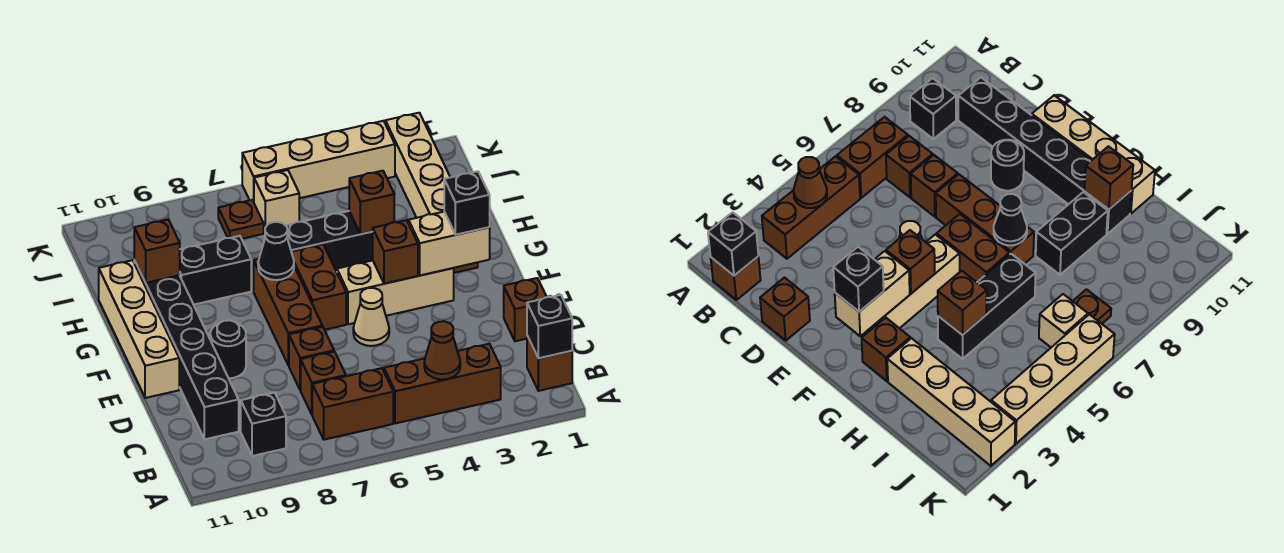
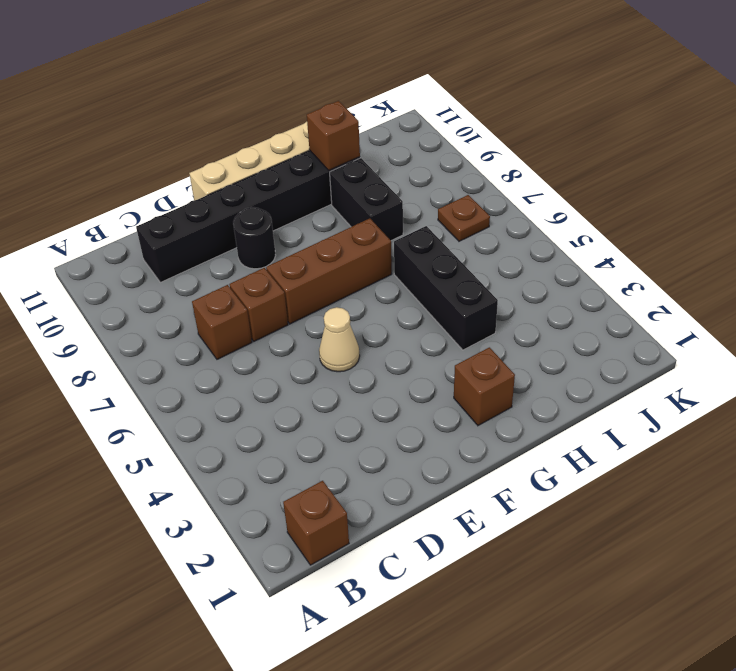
none -> brown 1x3 brick [384,344,501,423]
none -> brown 1x2 brick [312,368,393,440]
none -> black 1x1 brick [241,393,286,456]

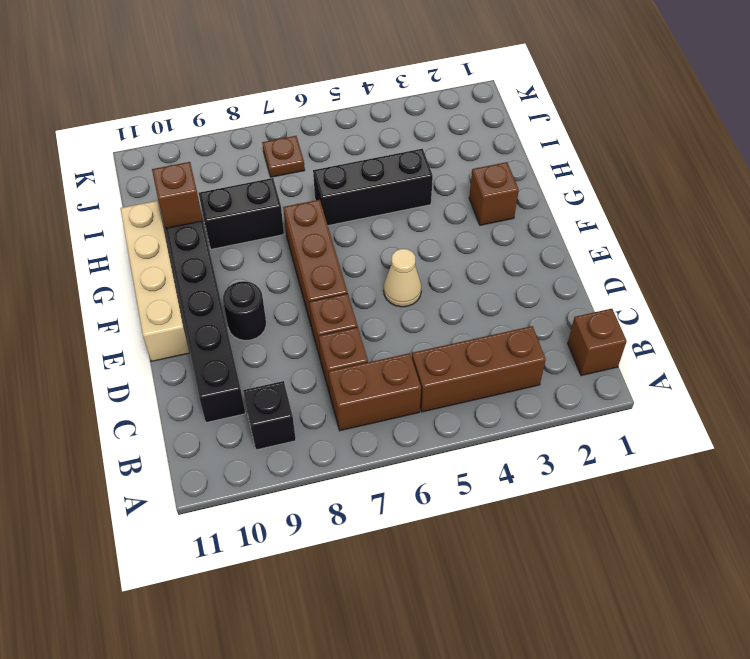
none -> brown 1x1 brick [503,278,547,341]
none -> tan 1x3 brick [337,260,454,324]
none -> brown 1x2 brick [291,244,346,330]

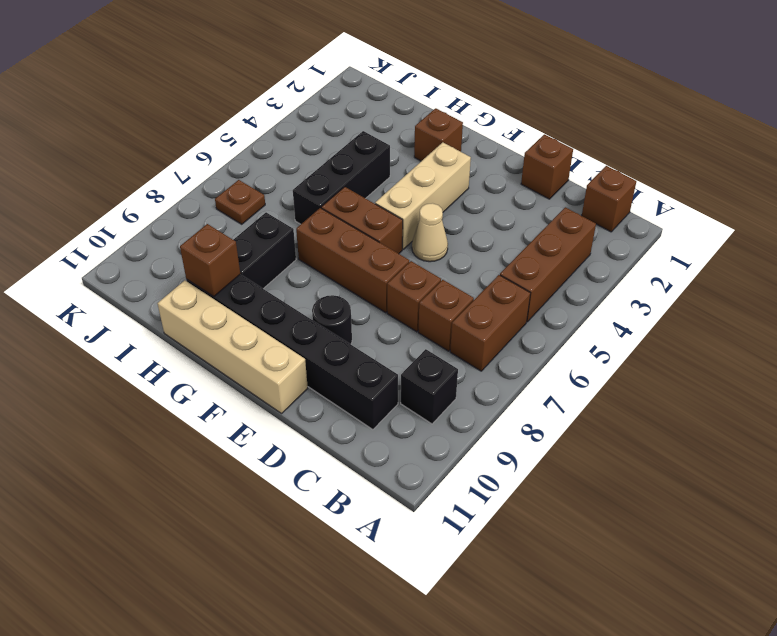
none -> tan 1x4 brick [385,113,450,218]
none -> tan 1x1 brick [254,170,299,232]
none -> tan 1x4 brick [242,121,395,202]

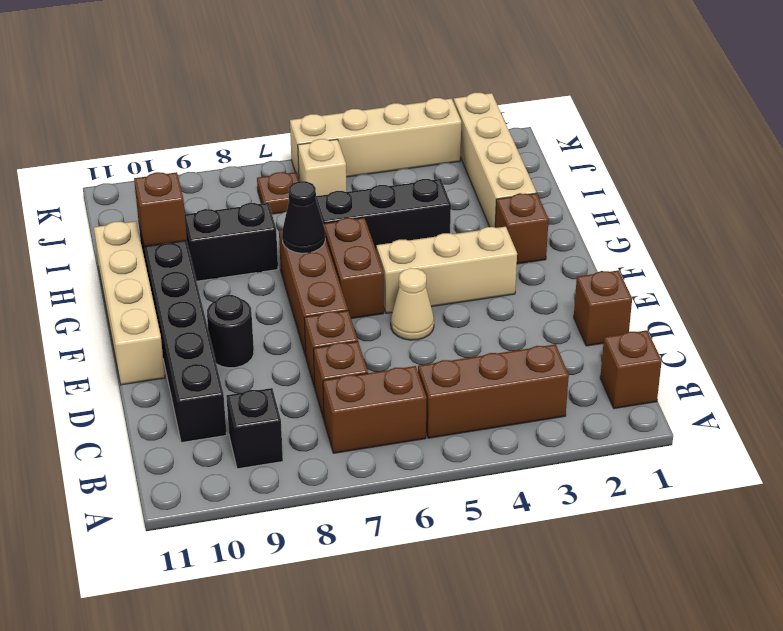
none -> black 1x1 brick [527,295,572,358]
none -> brown 1x1 cone [424,321,460,380]
none -> tan 1x2 brick [408,212,490,275]

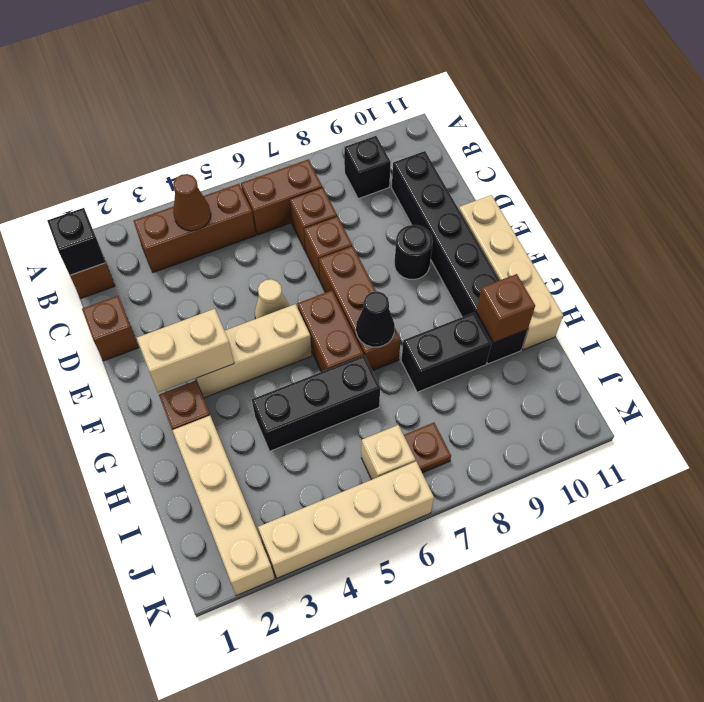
none -> brown 1x1 brick [372,220,418,284]
none -> brown 1x1 brick [349,171,394,234]
none -> black 1x1 brick [444,171,490,235]

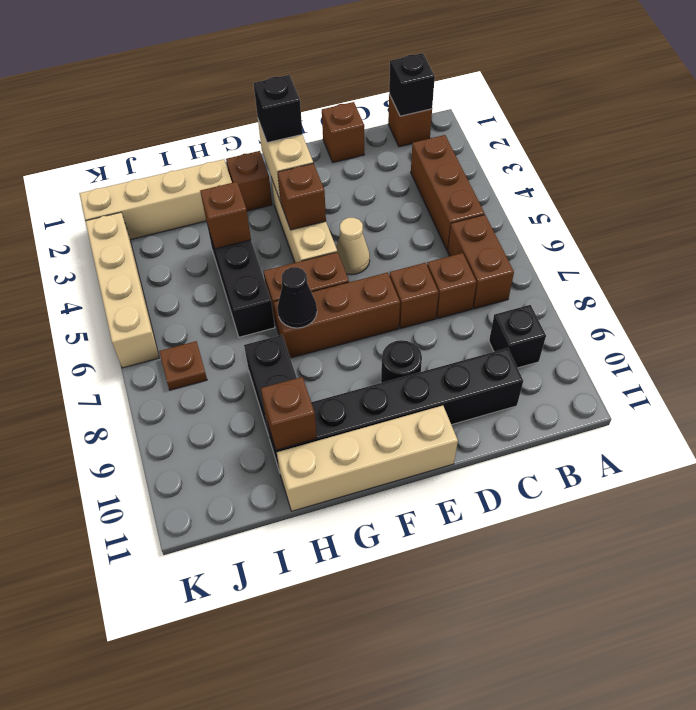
none -> tan 1x1 brick [254,170,299,232]
none -> brown 1x1 cone [424,321,460,380]

